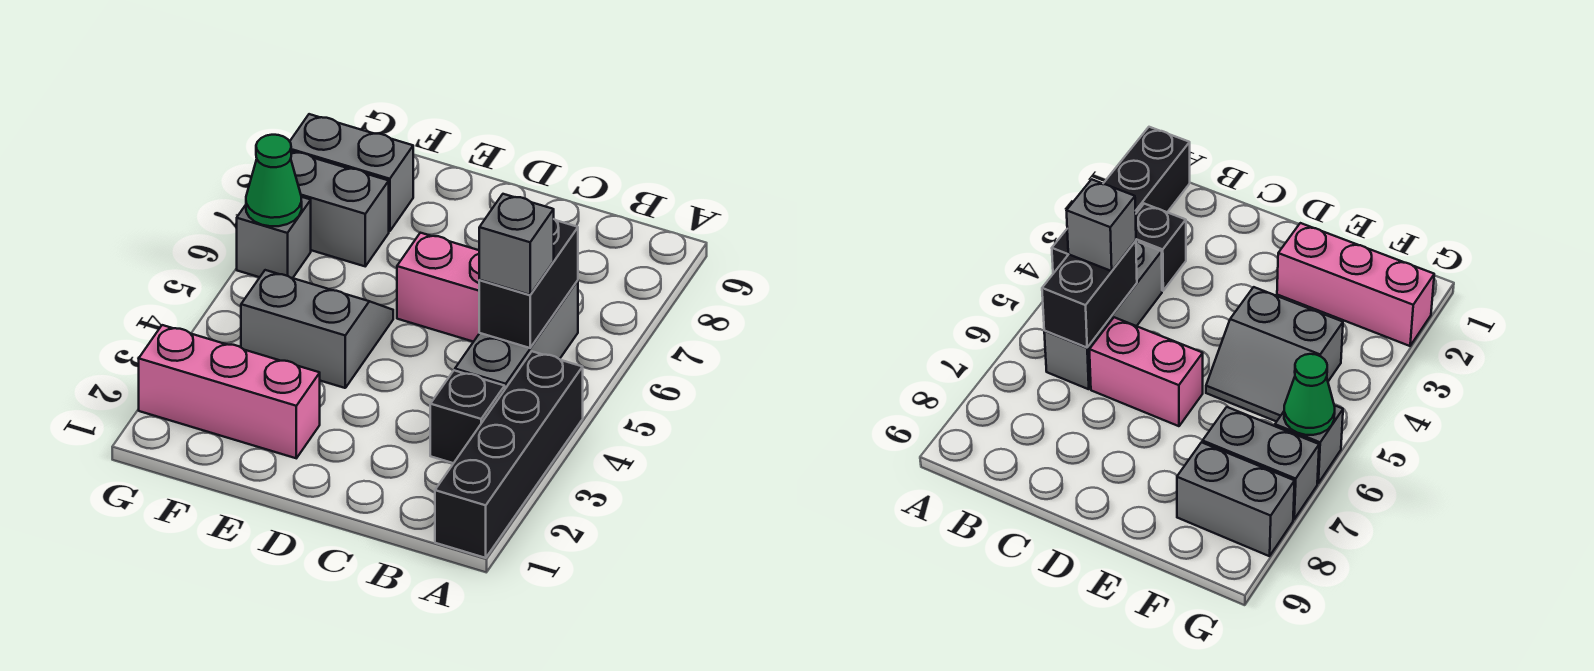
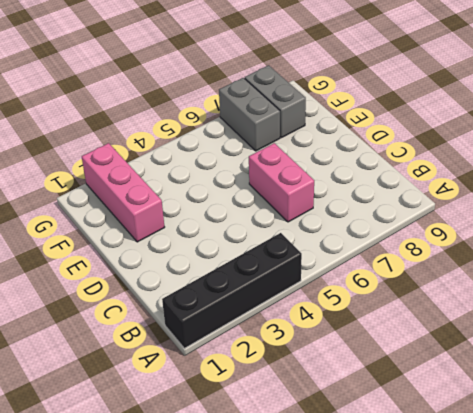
none -> black 1x1 brick [430,370,505,463]
none -> grey 1x3 brick [455,281,578,389]
none -> grey 2x2 slope [241,270,393,388]

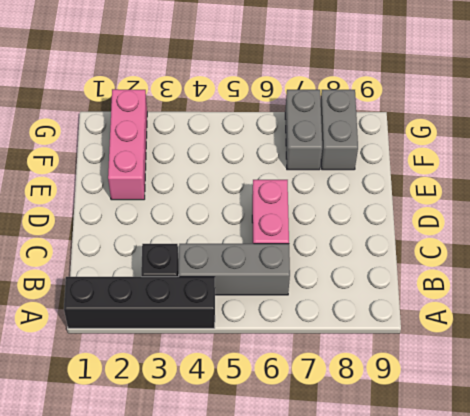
none -> grey 2x2 slope [241,270,393,388]
none -> grey 1x1 brick [237,197,311,278]
none -> black 1x2 brick [479,219,578,348]

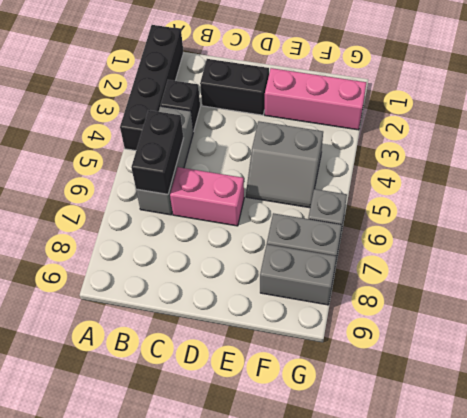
black 1x2 brick [200,59,269,115] -> none
none -> green 1x1 cone [246,135,302,226]
none -> grey 1x1 brick [479,194,554,295]

